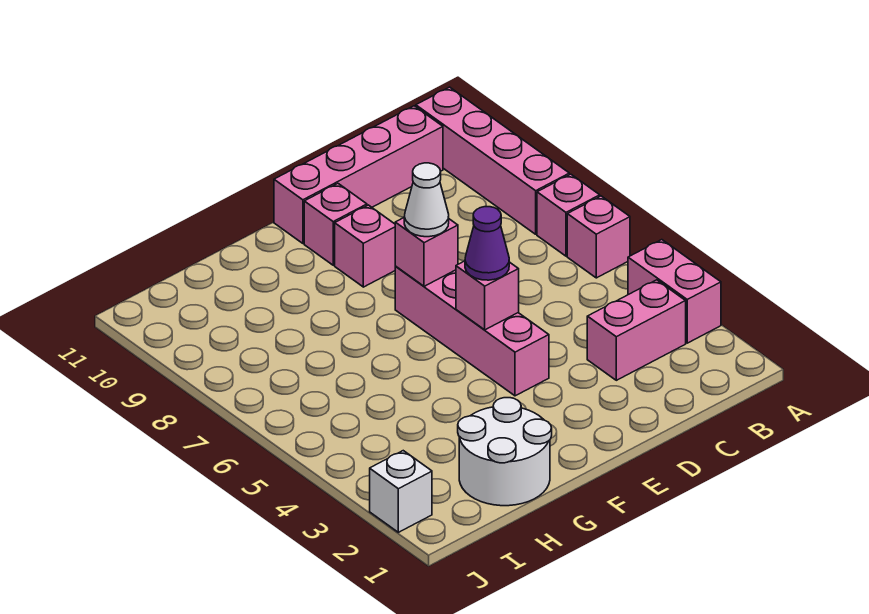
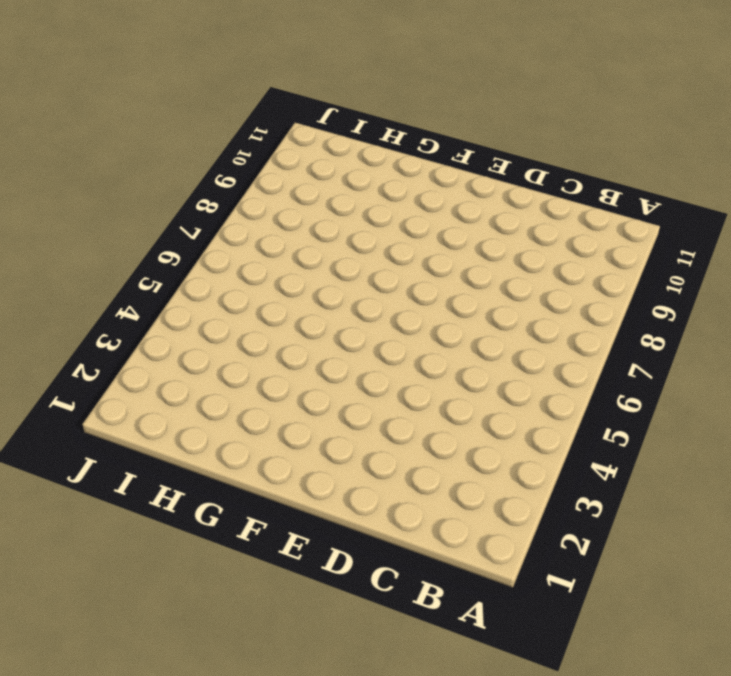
none -> pink 1x2 brick [628,240,721,343]
none -> pink 1x1 brick [567,196,630,278]
none -> pink 1x1 brick [537,174,600,256]

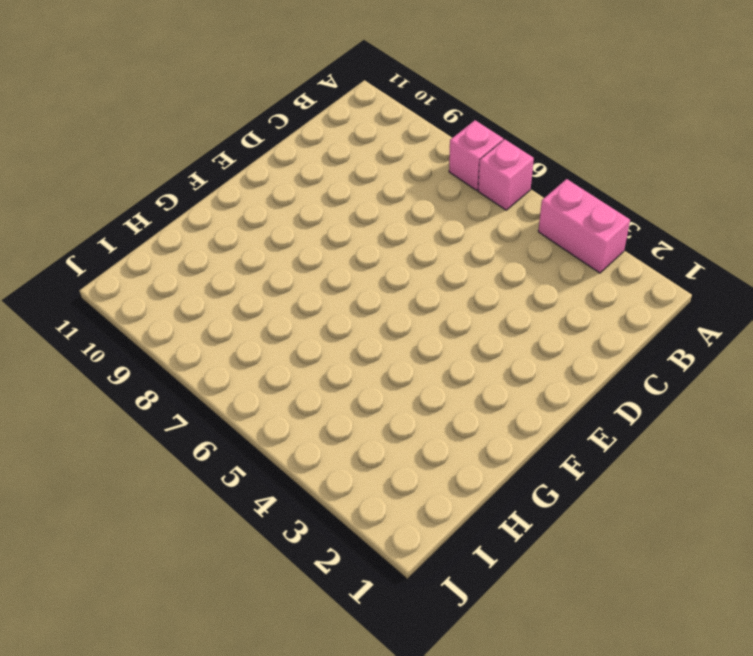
none -> pink 1x4 brick [416,87,569,234]
none -> pink 1x2 brick [587,280,686,380]
none -> pink 1x4 brick [274,106,443,243]

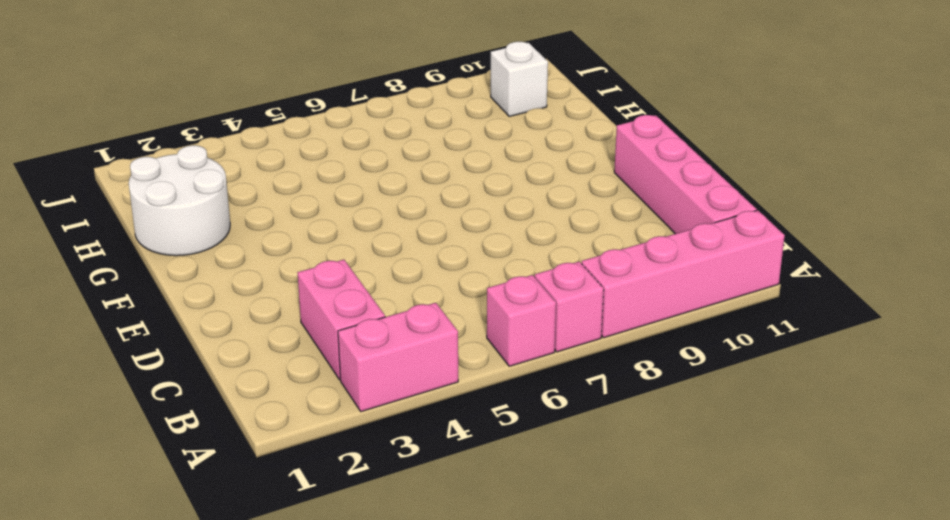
white 1x1 brick [491,42,548,116] -> white 1x1 brick moved to [370,451,432,532]
none -> pink 1x4 brick [395,266,549,396]
none -> pink 1x1 brick [335,205,395,287]
none -> pink 1x1 brick [304,184,367,265]

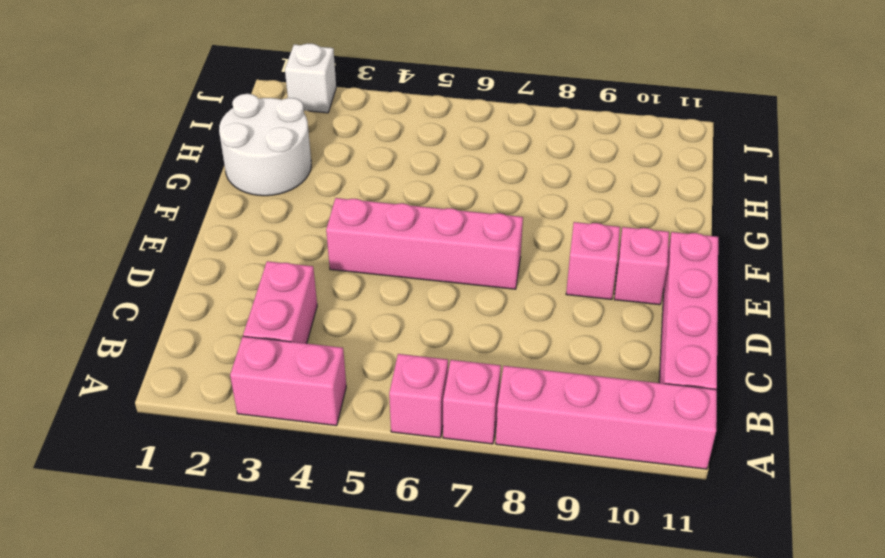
none -> pink 1x1 brick [456,261,519,330]
none -> pink 1x1 brick [395,218,458,286]
none -> purple 1x1 cone [465,207,509,280]

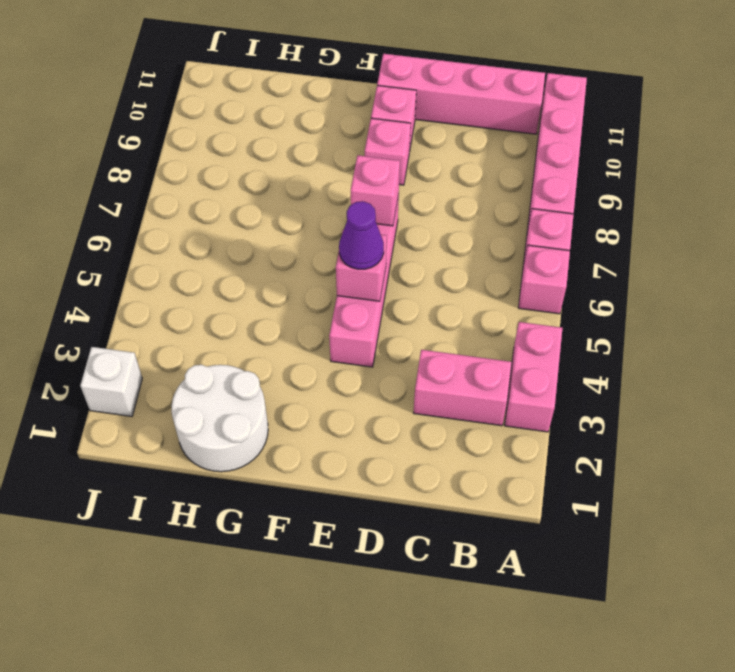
none -> white 1x1 cone [404,163,449,237]

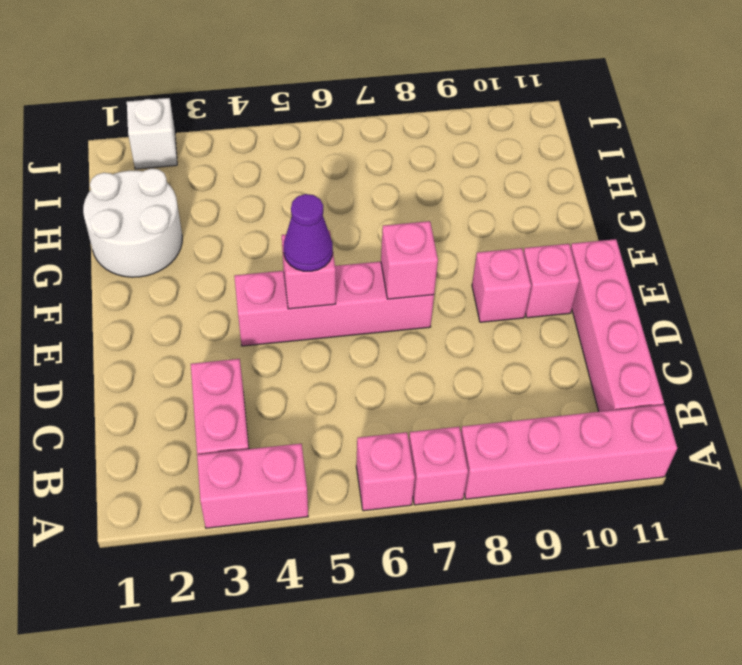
none -> white 1x1 cone [404,163,449,237]

